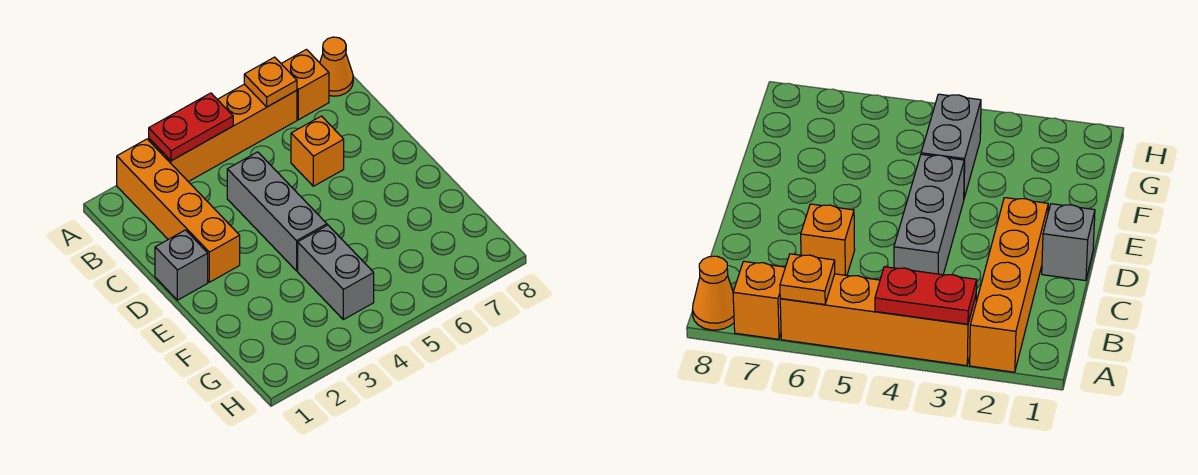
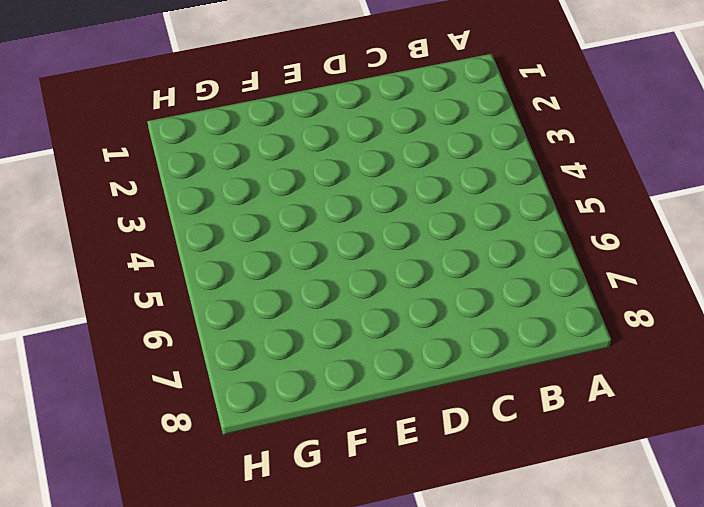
none -> orange 1x4 brick [117,139,240,282]
none -> orange 1x4 brick [149,84,297,182]

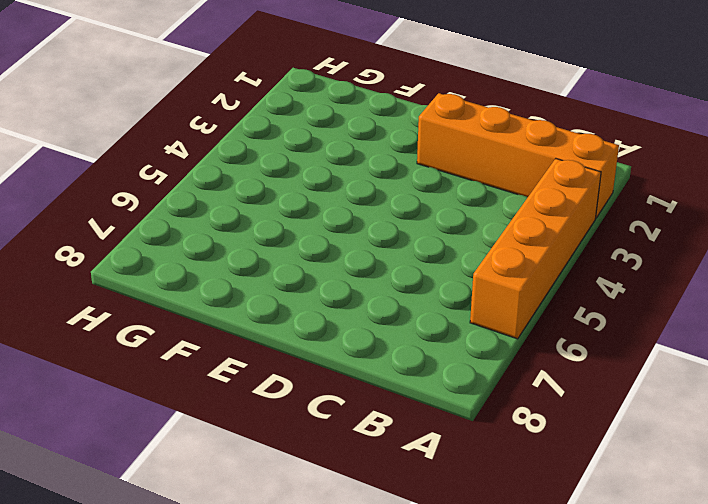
none -> orange 1x1 brick [281,50,329,120]
none -> orange 1x1 cone [320,37,353,96]

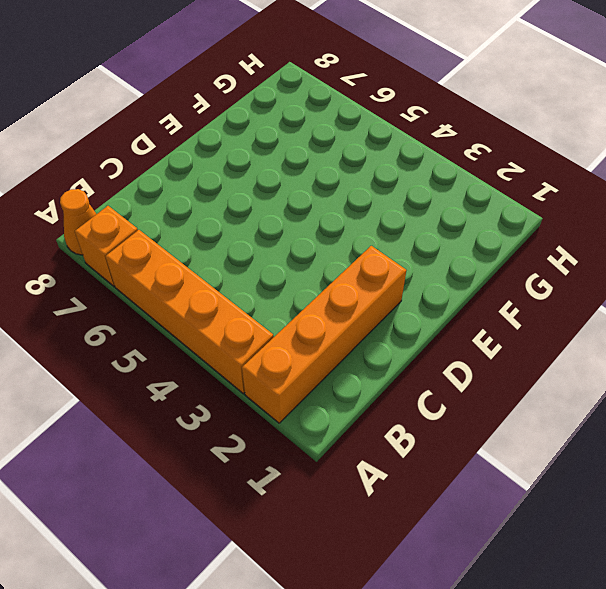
none -> grey 1x3 brick [227,152,327,271]
none -> orange 1x1 brick [291,116,344,186]

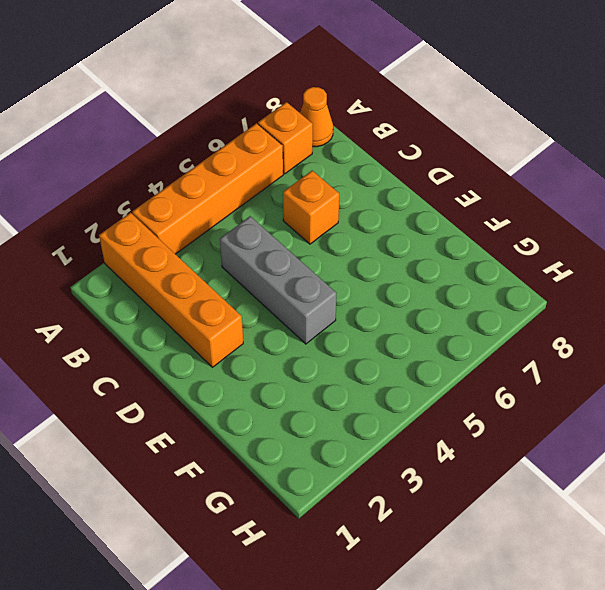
none -> grey 1x1 brick [155,230,208,300]
none -> grey 1x2 brick [298,225,374,320]

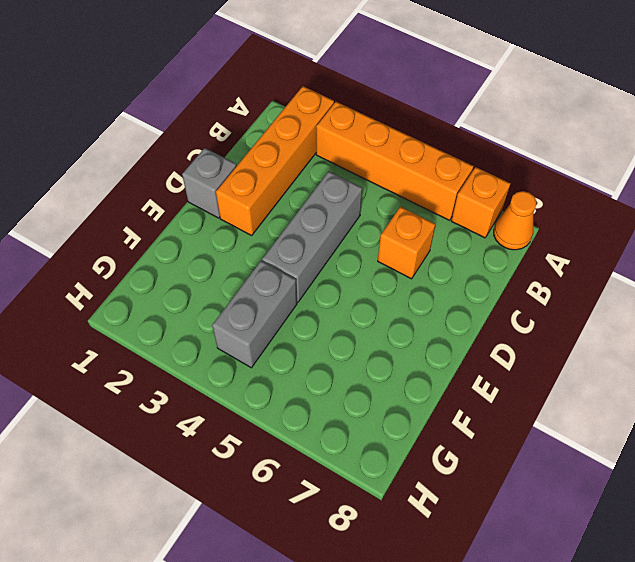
none -> red 1x2 plate [149,93,233,161]
none -> orange 1x1 plate [244,57,297,107]

